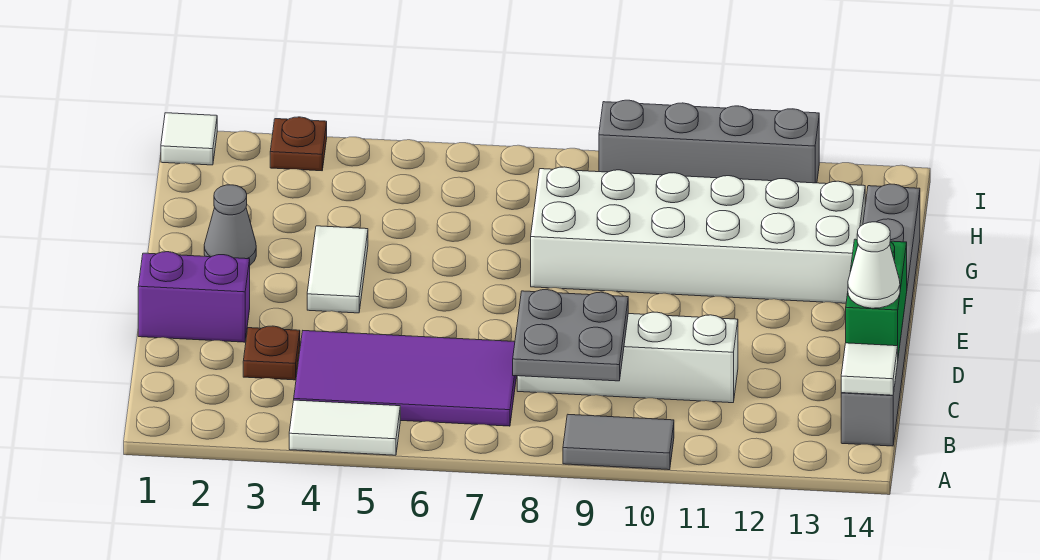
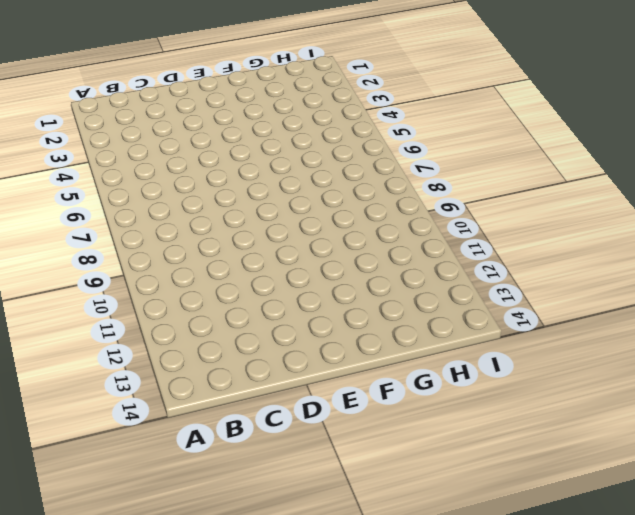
none -> white 1x2 tile [289,400,400,455]
none -> grey 1x2 tile [563,415,674,470]
none -> purple 2x4 tile [294,331,516,426]

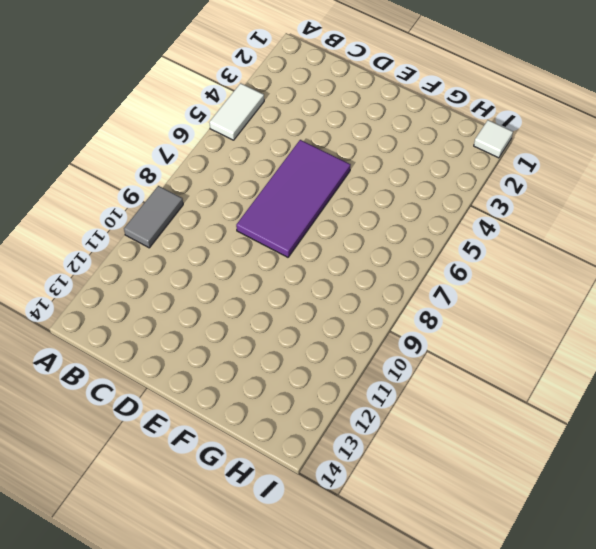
purple 2x4 tile [236,140,350,257] -> purple 2x4 tile moved to [294,331,516,426]
none -> grey 1x6 brick [841,184,920,446]
none -> brown 1x1 plate [243,326,300,380]
none -> white 1x4 brick [517,312,738,403]

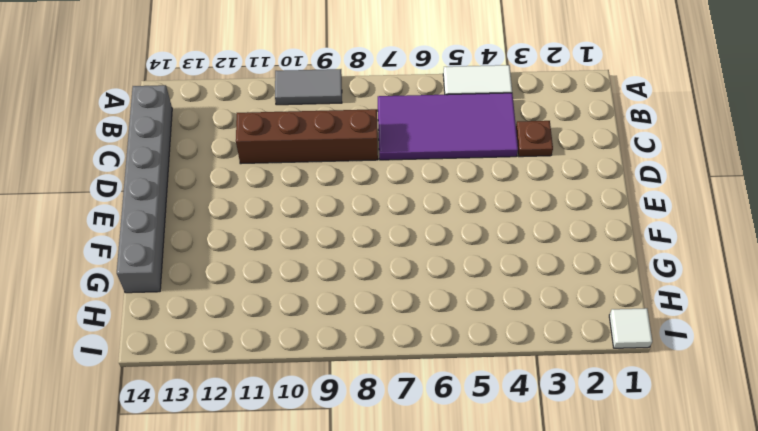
brown 1x4 brick [236,109,378,164] -> white 1x4 brick [517,312,738,403]
none -> purple 1x2 brick [138,252,250,342]
none -> white 1x2 tile [307,226,368,313]
none -> grey 1x1 cone [204,185,256,265]

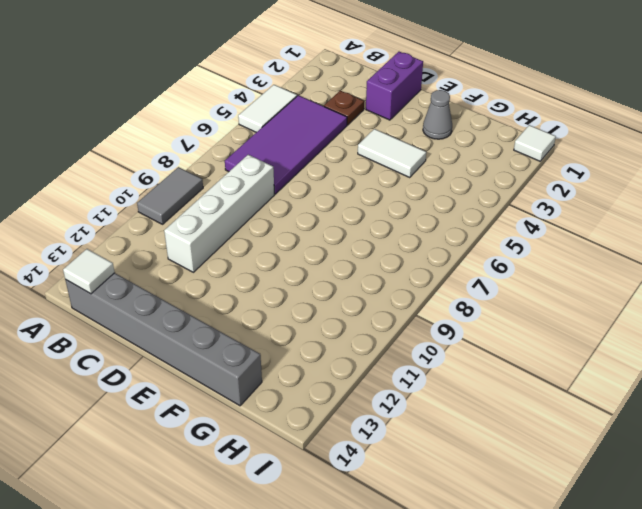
none -> white 2x6 brick [531,167,865,303]
none -> brown 1x1 plate [270,117,327,171]
none -> grey 1x4 brick [599,100,819,183]

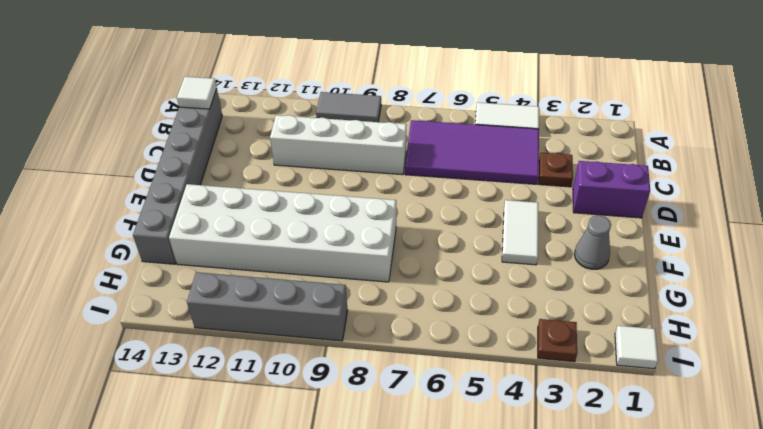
none -> grey 2x2 plate [513,290,628,381]
none -> green 1x2 brick [846,239,907,355]
none -> white 1x1 cone [848,222,900,308]

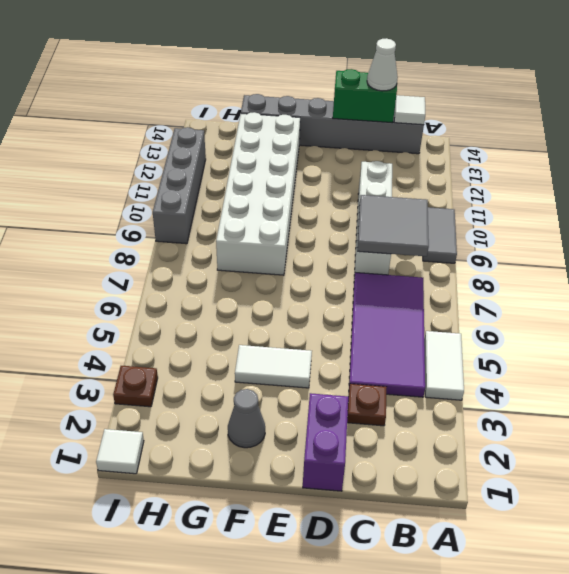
grey 2x2 tile [357,195,429,256] -> grey 2x2 plate [513,290,628,381]

